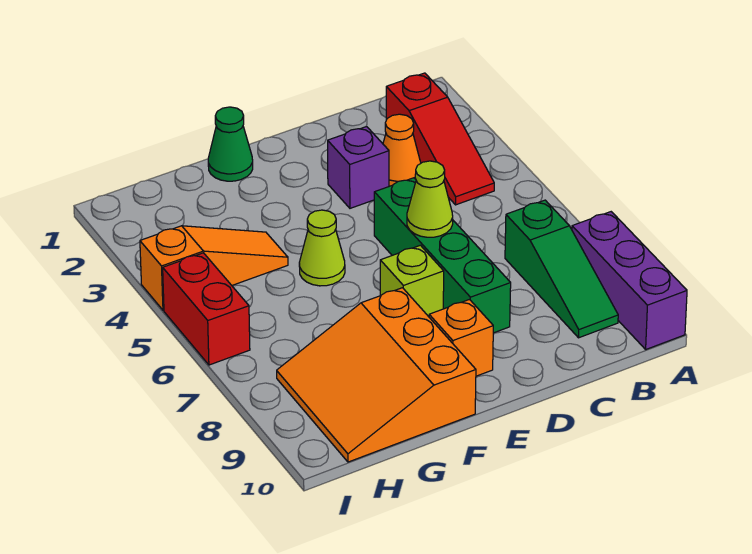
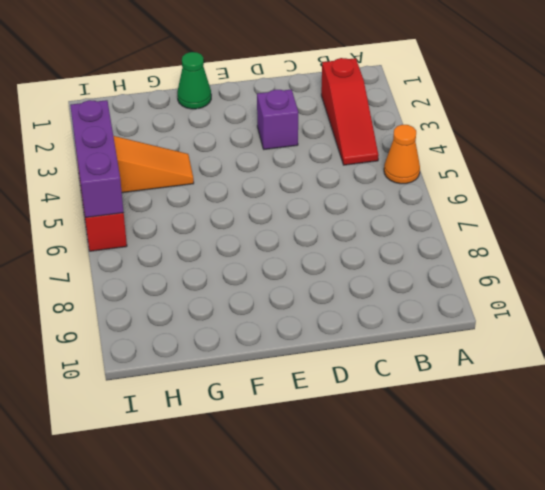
orange 1x1 cone [384,125,420,184] -> orange 1x1 cone moved to [383,114,421,186]
purple 1x3 brick [70,100,124,218] -> purple 1x3 brick moved to [572,212,687,349]
none -> green 1x3 slope [505,200,618,338]
none -> green 1x4 brick [374,178,511,333]
none -> lime 1x1 brick [380,245,444,317]

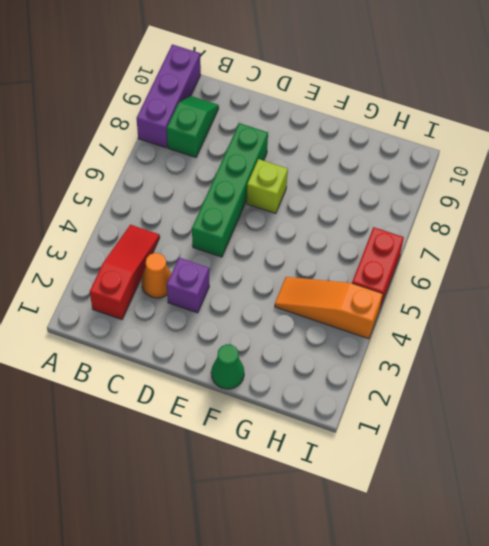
green 1x2 slope [167,96,219,157] -> green 1x3 slope [505,200,618,338]
none -> orange 1x1 brick [429,300,493,376]
none -> lime 1x1 cone [299,210,345,286]
none -> orange 3x3 slope [277,288,476,462]

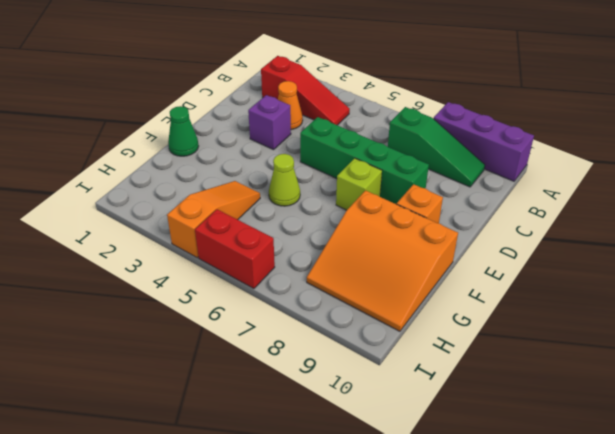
none -> lime 1x1 cone [407,161,453,237]

